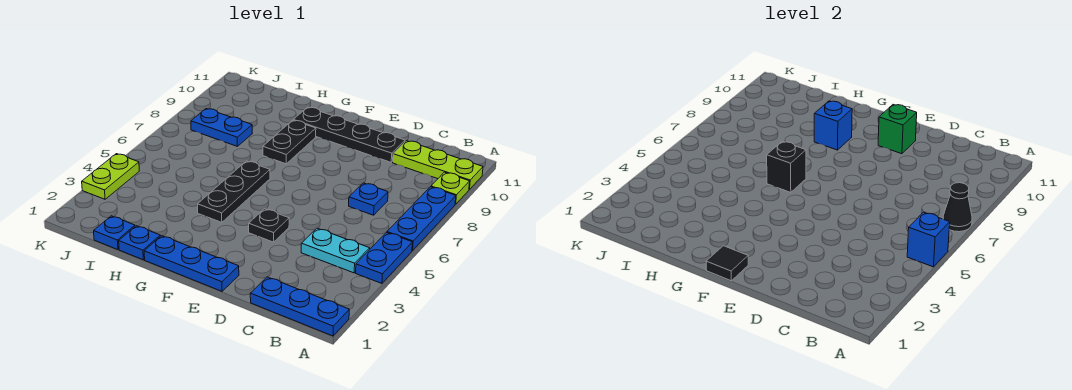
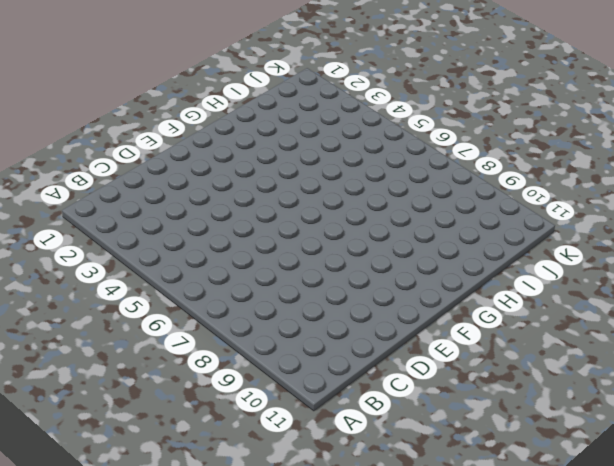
none -> blue 1x3 plate [250,277,349,336]
none -> blue 1x2 plate [356,232,412,283]
none -> blue 1x3 plate [387,187,456,251]

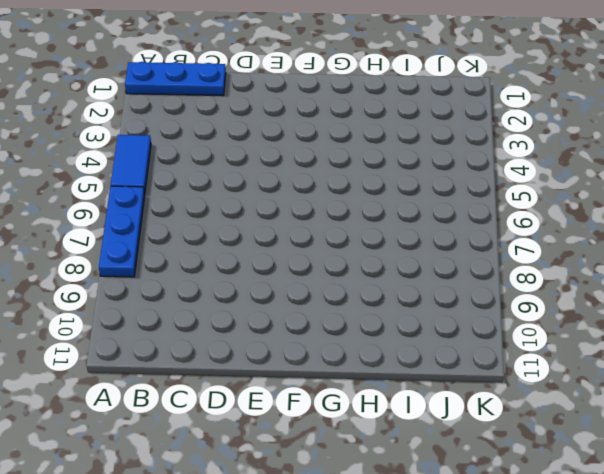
blue 1x2 tile [111,135,151,193] -> blue 1x2 plate [356,232,412,283]
none -> lime 1x1 plate [431,172,470,204]
none -> lime 1x3 plate [393,141,483,190]
none -> cyan 1x2 plate [301,228,370,273]

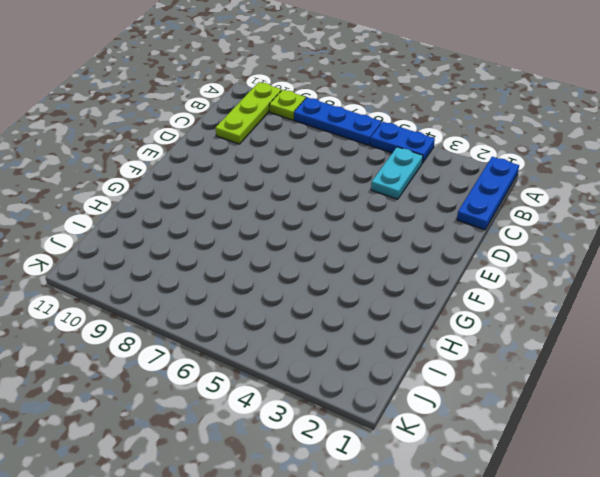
none -> blue 1x1 plate [349,183,388,215]
none -> black 1x4 plate [294,107,405,162]
none -> blue 1x3 plate [144,236,239,291]

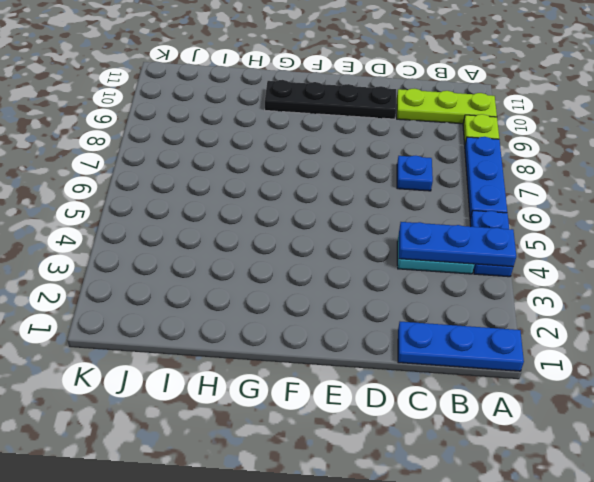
blue 1x3 plate [399,222,516,267] -> blue 1x3 plate moved to [144,236,239,291]
none -> black 1x1 plate [249,209,289,242]
none -> black 1x3 plate [198,161,270,222]
none -> black 1x2 plate [263,120,316,164]

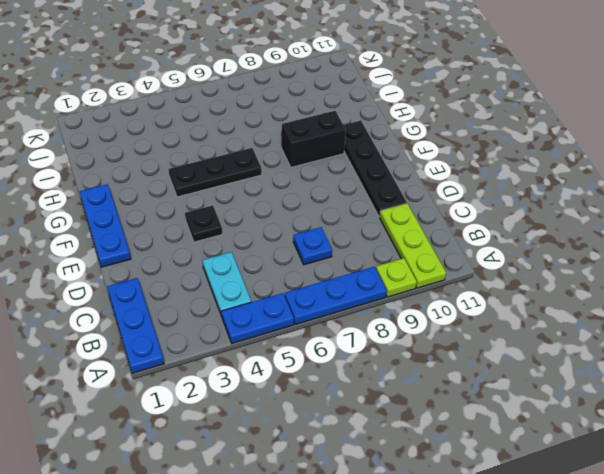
black 1x2 brick [281,111,346,167] -> black 1x2 plate [263,120,316,164]
none -> blue 1x1 plate [119,226,160,260]
none -> blue 1x1 plate [94,216,135,250]
none -> blue 1x2 plate [191,109,252,146]

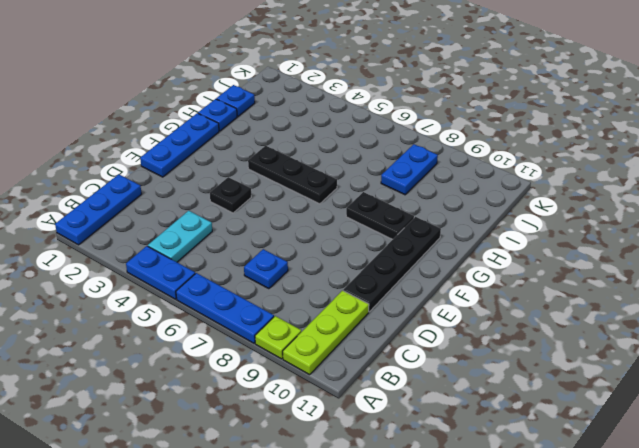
none -> lime 1x2 plate [82,154,139,199]
none -> blue 1x1 brick [907,212,950,267]
none -> black 1x1 cone [943,183,972,232]

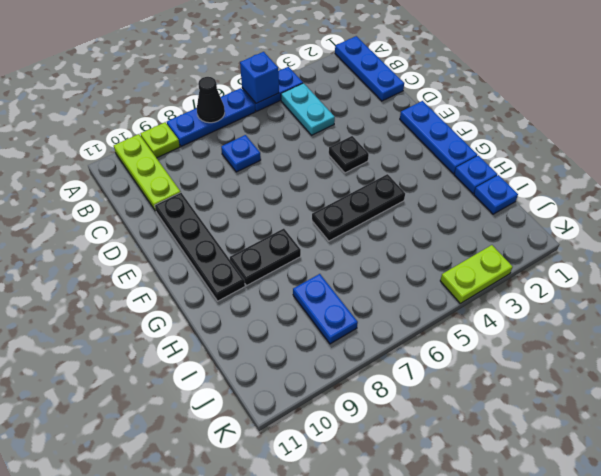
none -> green 1x1 brick [878,105,917,154]
none -> black 1x1 tile [706,246,748,281]
none -> black 1x1 brick [767,141,806,193]

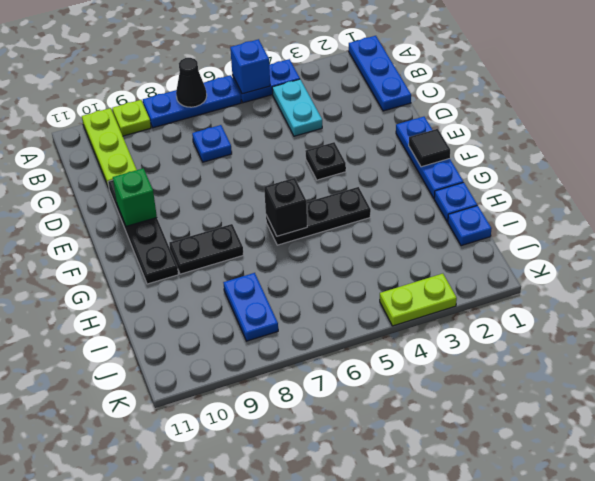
none -> blue 1x1 brick [814,101,852,150]

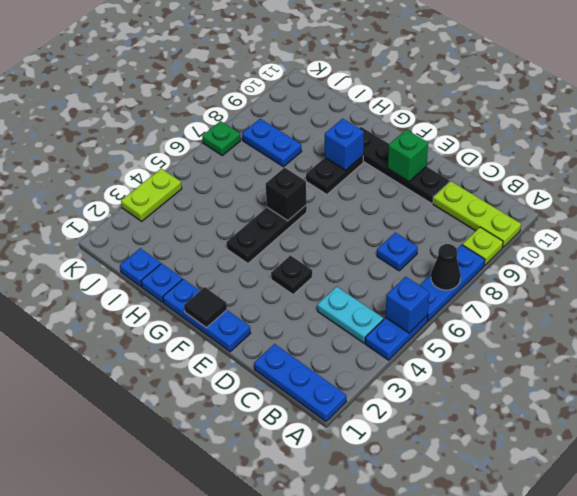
green 1x1 plate [202,121,241,156] -> none

